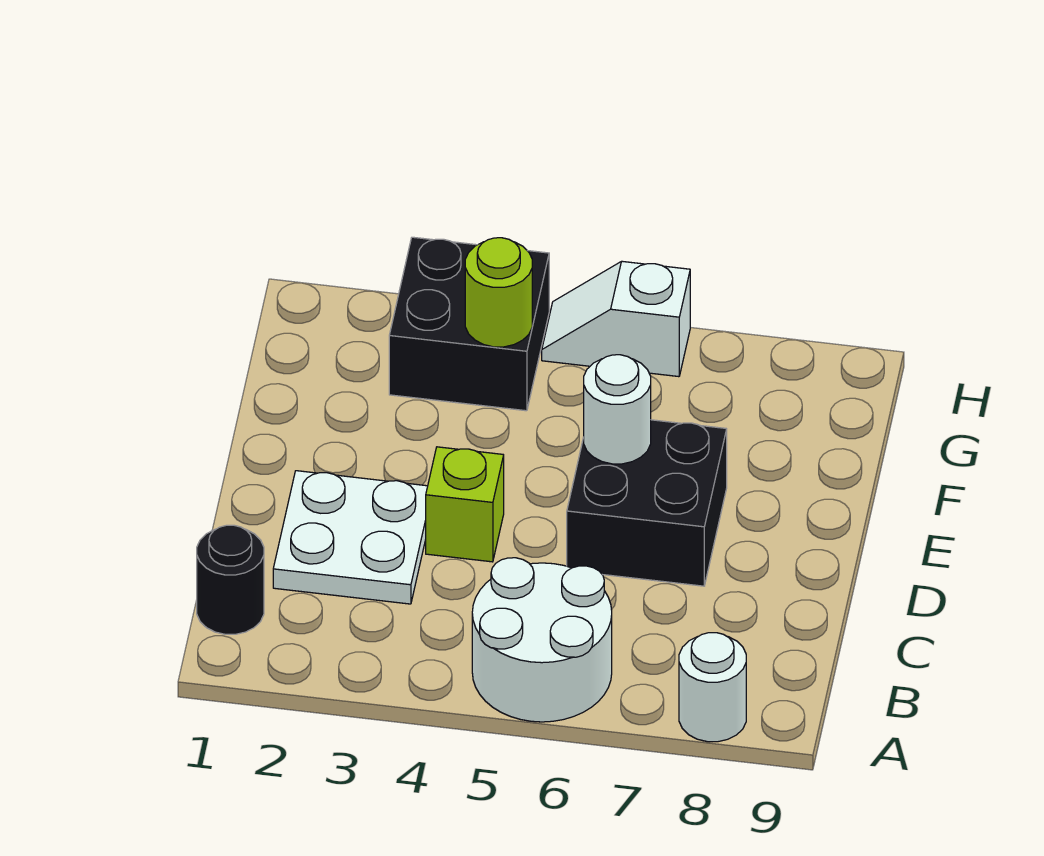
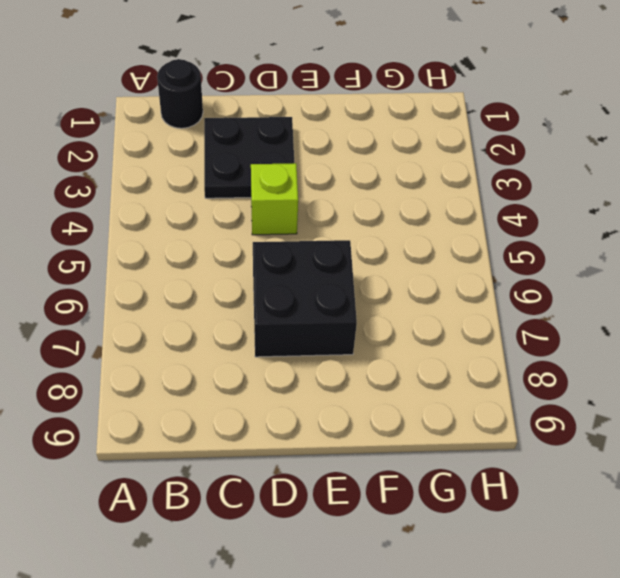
black 2x2 plate [204,117,294,198] -> white 2x2 plate [273,471,428,604]
none -> white 2x2 round brick [472,558,612,722]
none -> white 1x1 round brick [679,633,746,742]

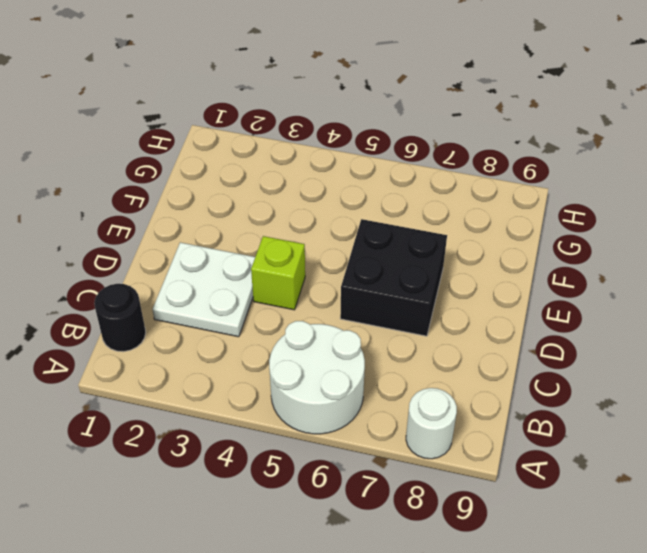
none -> black 2x2 brick [389,237,549,411]
none -> white 1x2 slope [542,261,690,377]

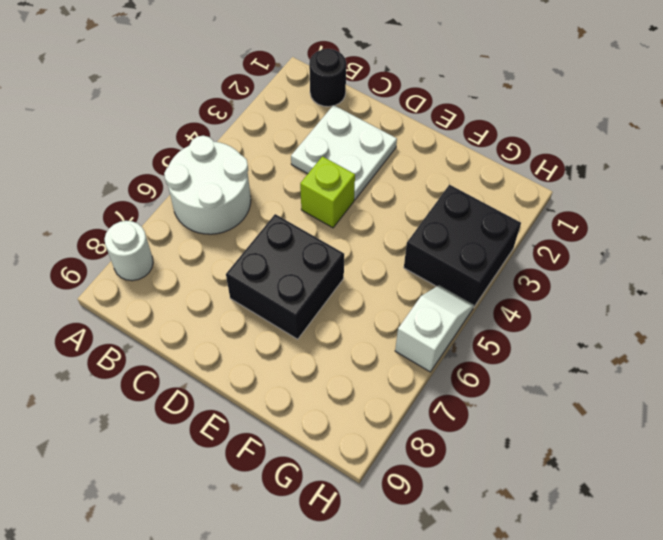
none -> white 1x1 round brick [584,355,651,464]
none -> lime 1x1 round brick [465,238,532,347]

